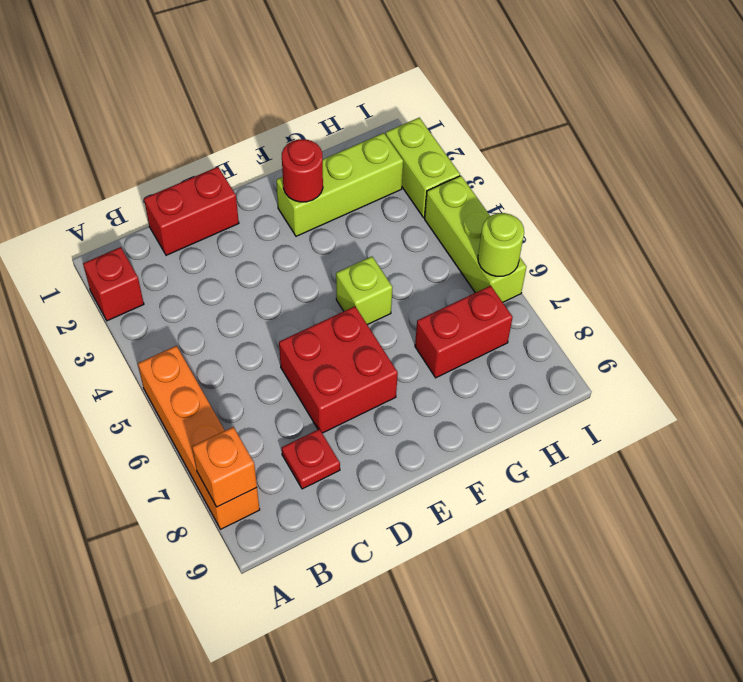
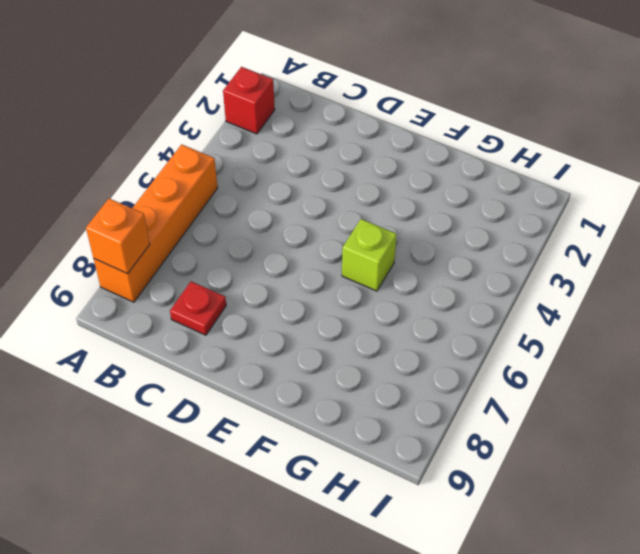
none -> red 1x2 brick [144,167,239,255]
none -> red 2x2 brick [279,306,398,433]
none -> lime 1x3 brick [276,133,403,236]

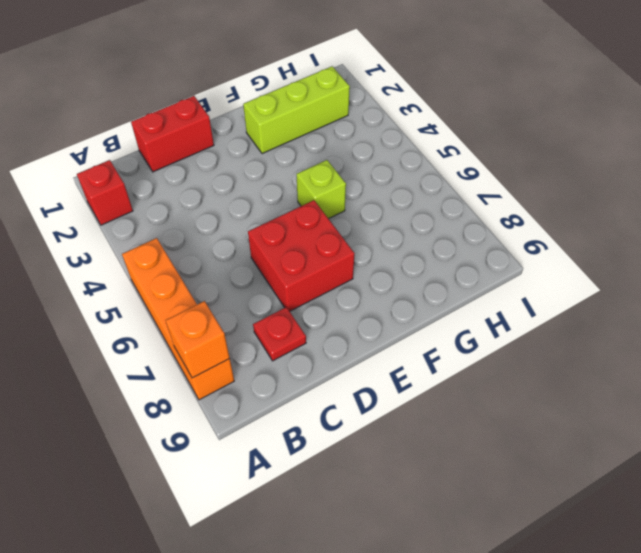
none -> red 1x2 brick [415,286,513,378]
none -> lime 1x2 brick [386,118,460,218]
none -> lime 1x3 brick [425,176,526,302]

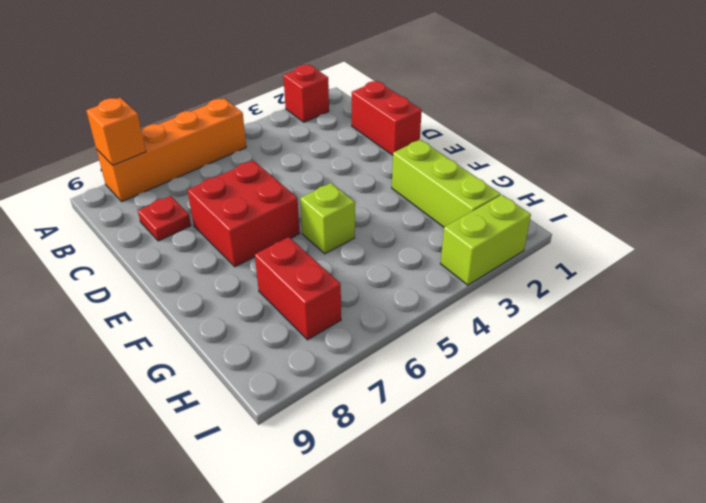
none -> lime 1x3 brick [425,176,526,302]
none -> red 1x1 round brick [282,139,323,202]
none -> lime 1x1 round brick [478,213,524,276]

